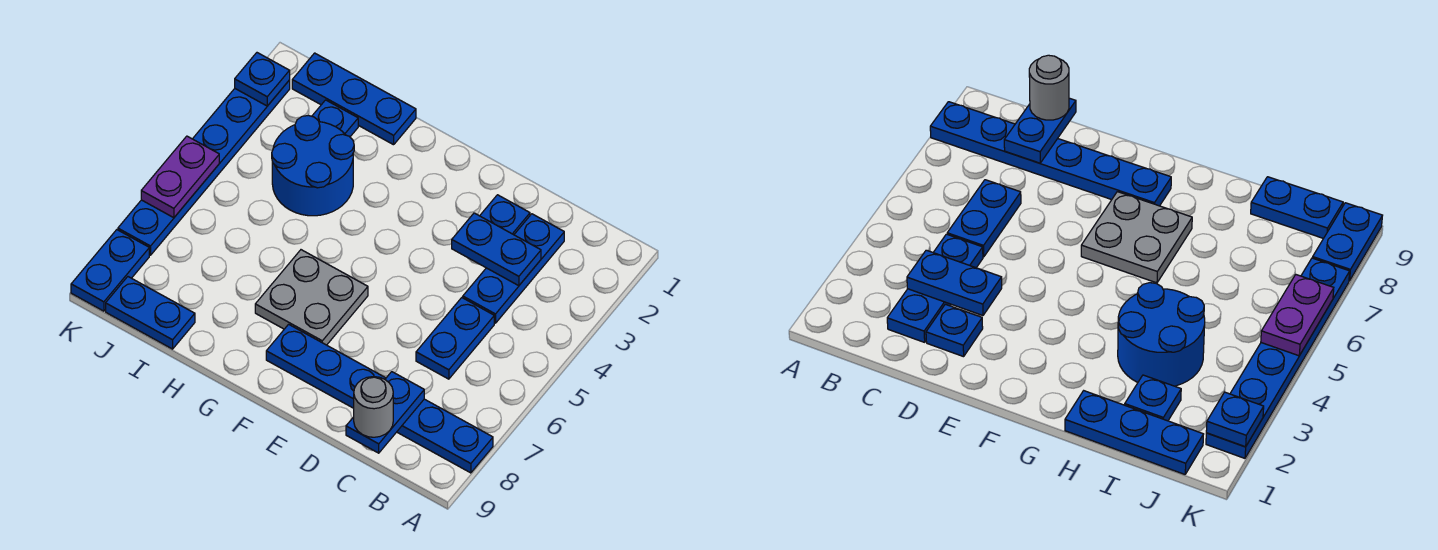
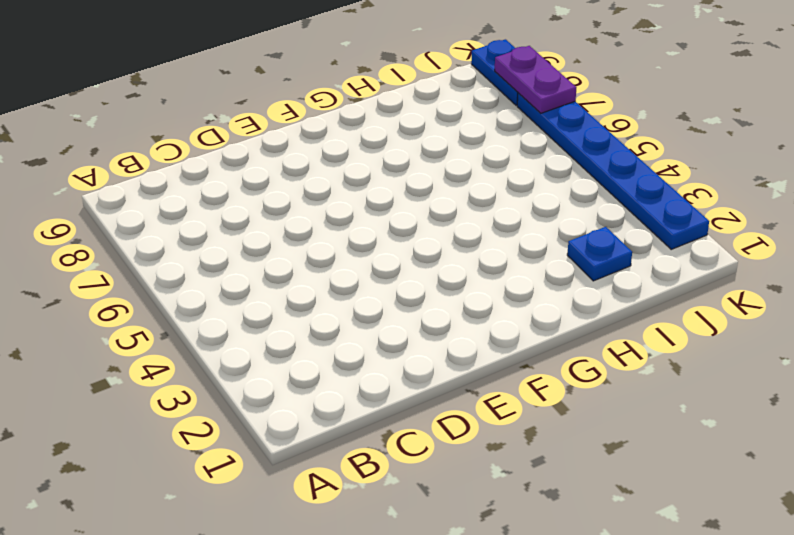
purple 1x2 plate [495,46,577,113] -> purple 1x2 plate moved to [141,136,219,218]
none -> blue 1x6 plate [266,324,493,473]
none -> blue 1x3 plate [463,214,564,323]
none -> blue 1x2 plate [416,298,494,379]

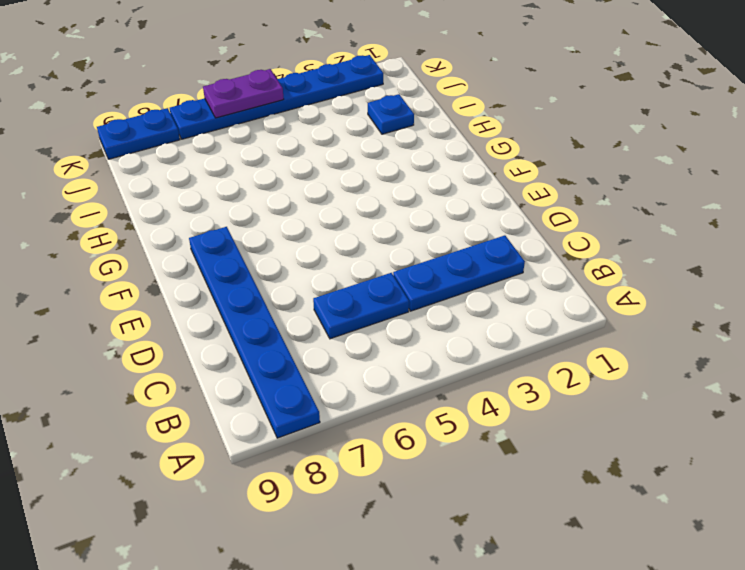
none -> blue 1x1 plate [480,195,530,235]
none -> grey 2x2 plate [255,250,368,345]
none -> blue 1x3 plate [292,53,416,145]

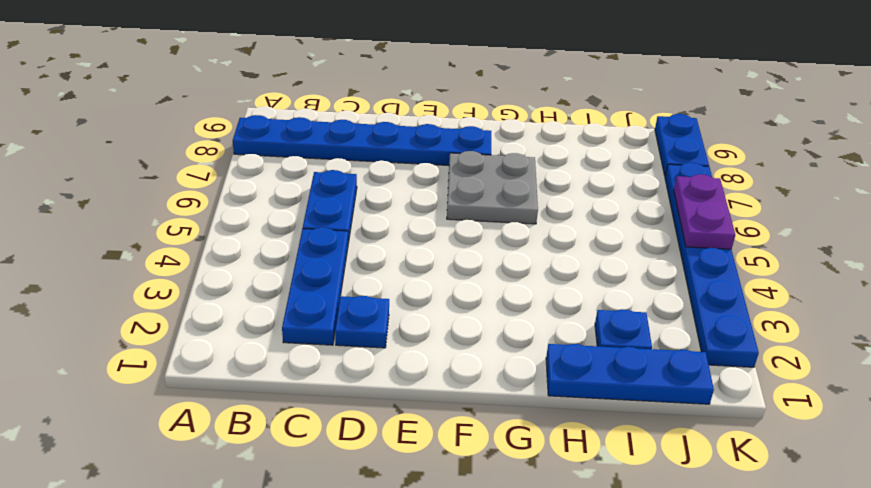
none -> blue 2x2 round brick [272,115,354,216]
none -> blue 1x2 plate [106,277,195,349]
none -> blue 1x2 plate [452,213,541,286]

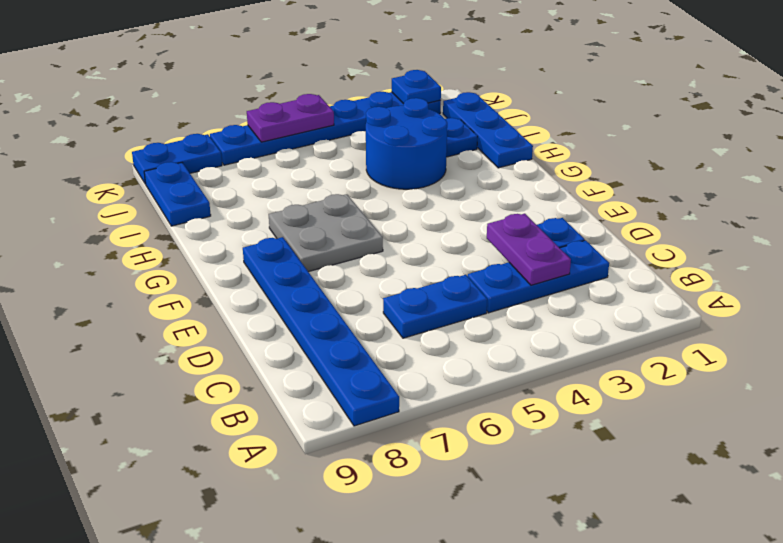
purple 1x2 plate [487,214,571,285] -> blue 1x2 plate [452,213,541,286]
none -> blue 1x2 plate [346,372,424,453]
none -> grey 1x1 round brick [354,377,393,437]

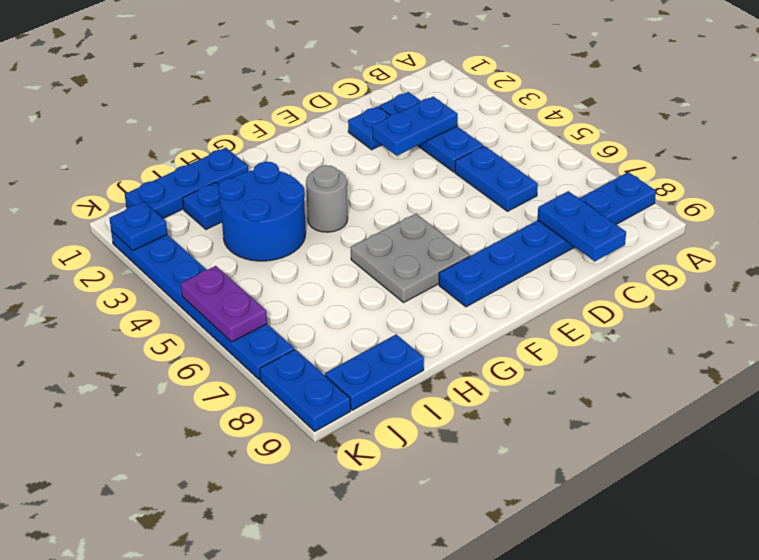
grey 1x1 round brick [306,165,348,232] -> grey 1x1 round brick moved to [354,377,393,437]

